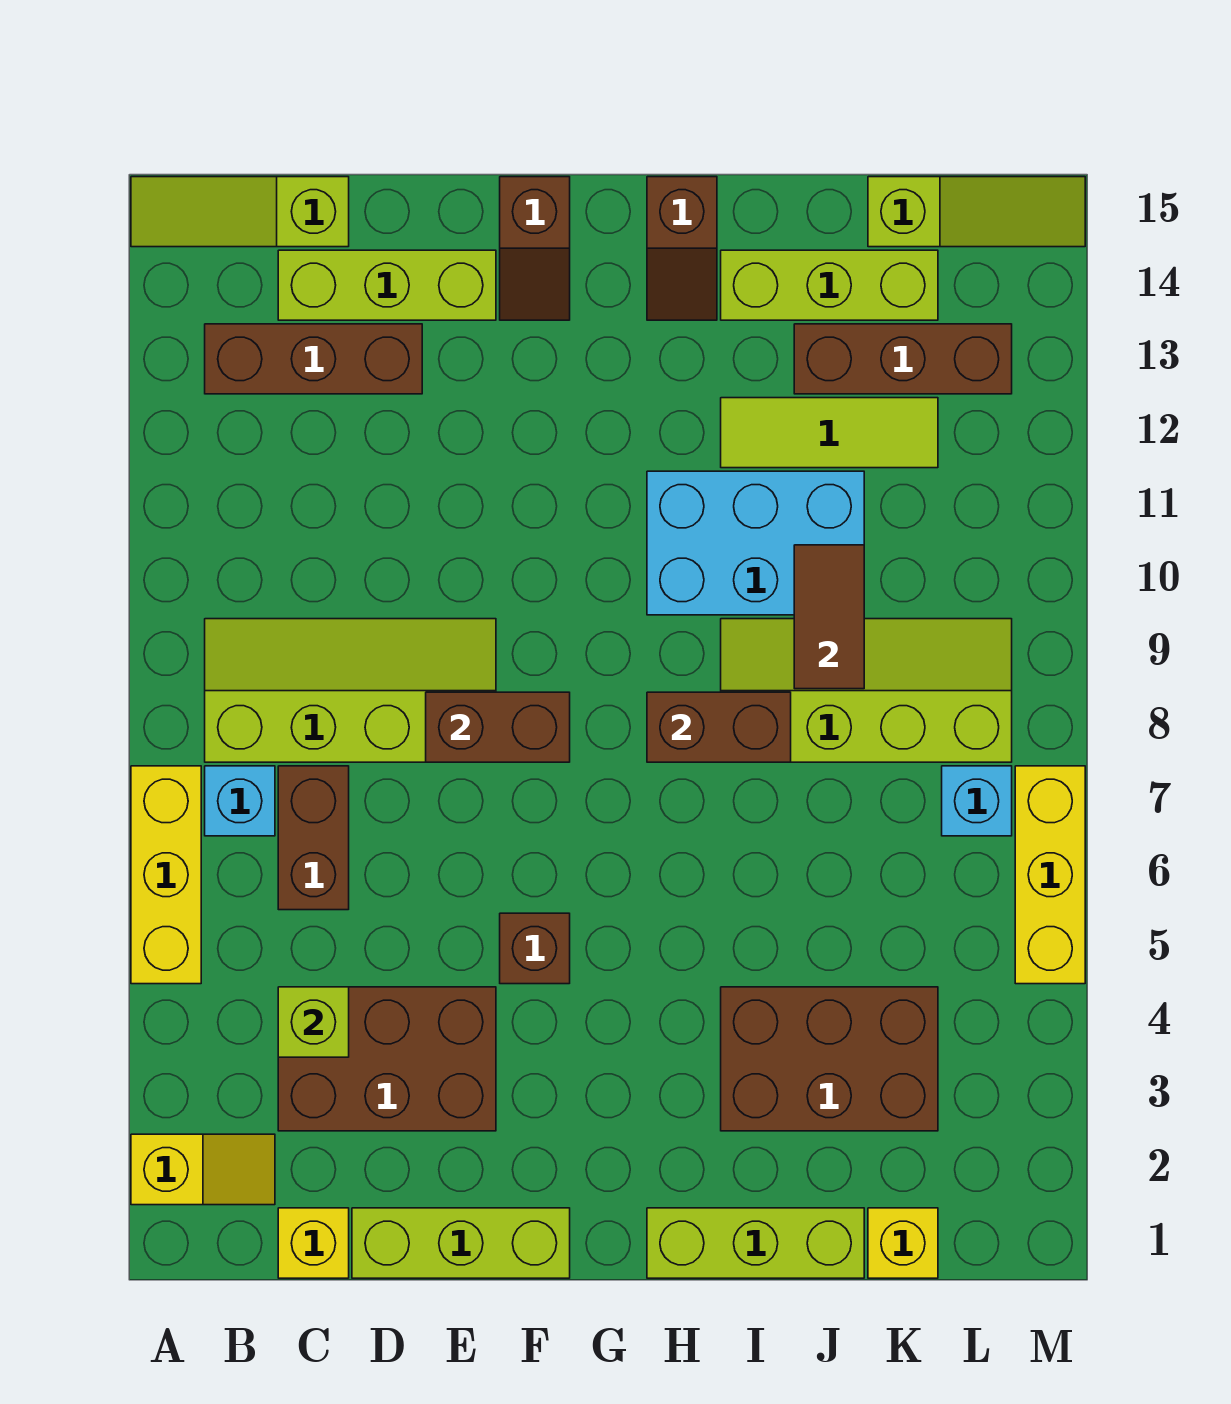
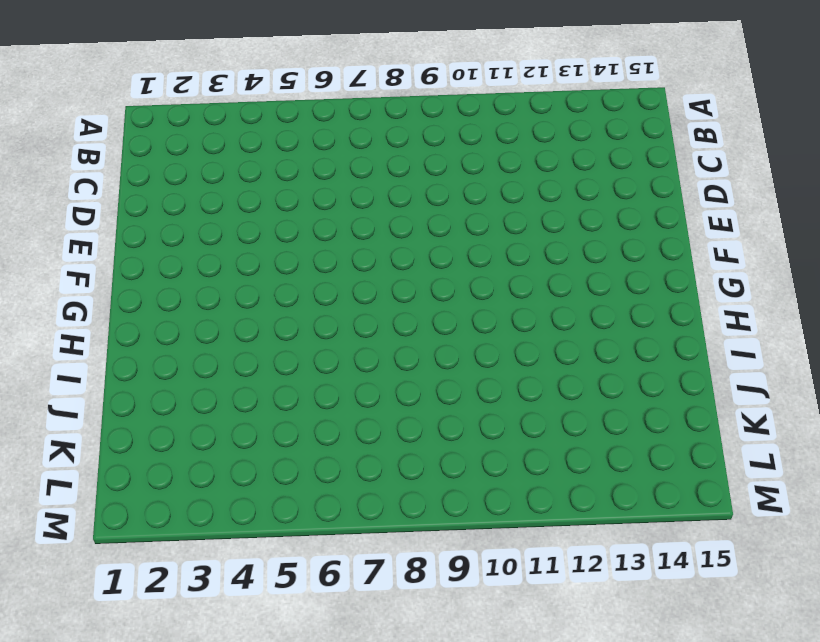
none -> yellow 1x2 slope [131,1134,275,1205]
none -> yellow 1x3 brick [131,766,201,984]
none -> lime 1x3 slope [131,177,349,247]

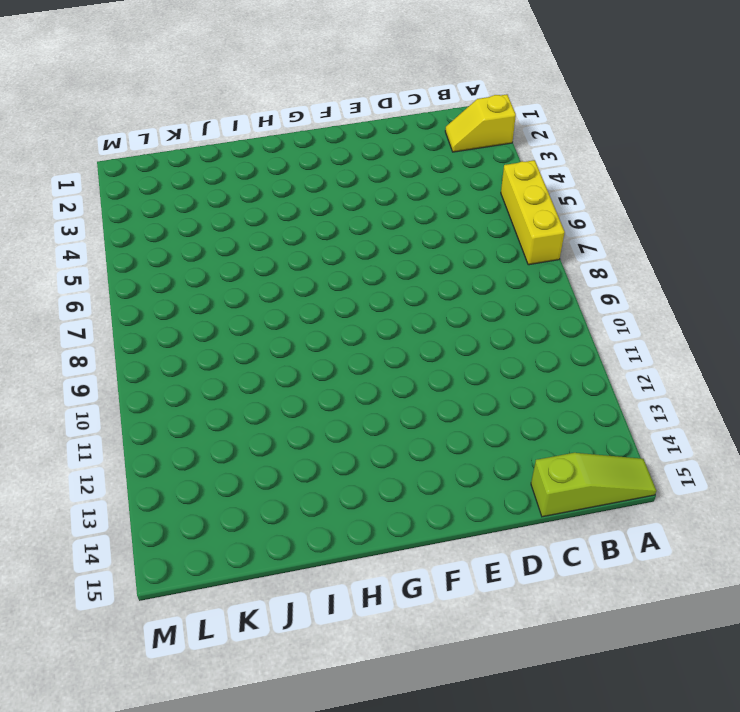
none -> cyan 1x1 brick [205,766,275,836]
none -> lime 2x4 slope [205,619,496,762]
none -> brown 1x3 brick [205,324,422,394]

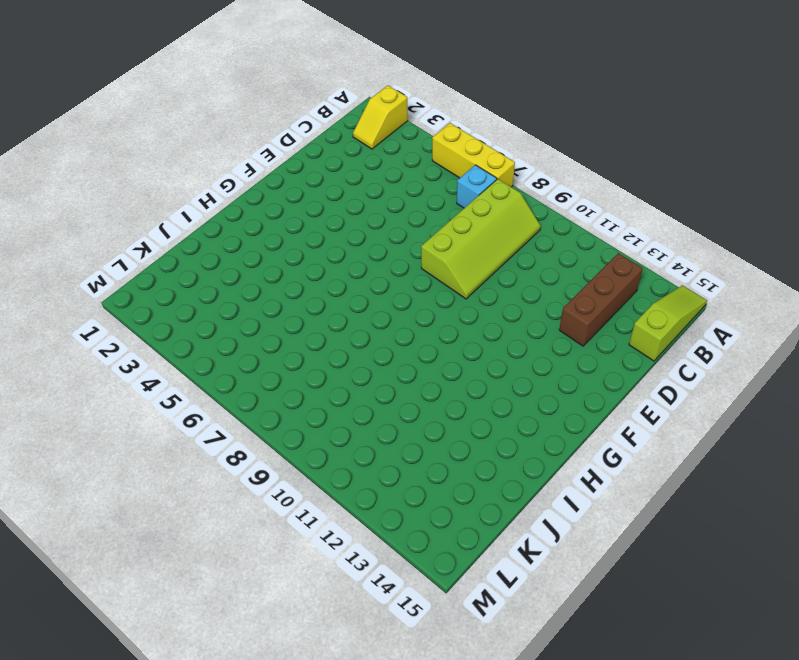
none -> yellow 1x1 brick [278,1208,349,1278]
none -> brown 2x3 brick [278,987,496,1131]
none -> brown 1x2 brick [278,766,349,910]

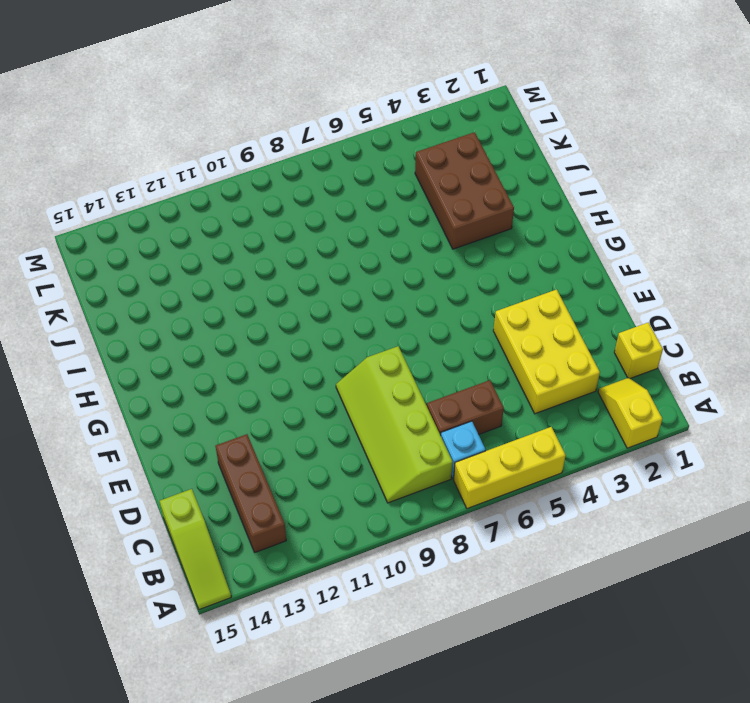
yellow 2x3 brick [493,290,600,414] -> brown 2x3 brick [278,987,496,1131]
none -> lime 1x3 brick [278,250,496,320]
none -> lime 1x3 brick [352,1208,570,1278]
none -> brown 1x1 brick [500,913,570,984]

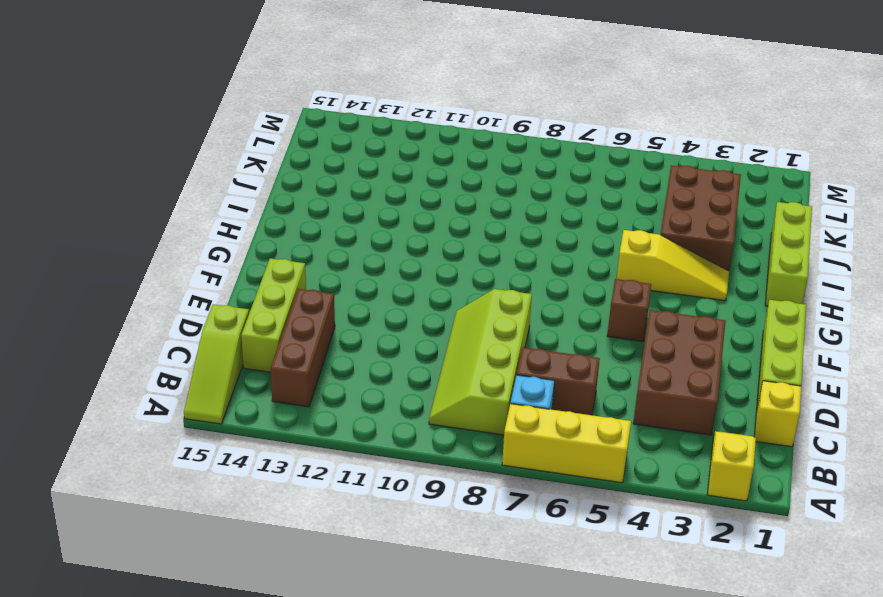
yellow 1x3 slope [617,230,729,301] -> none
none -> brown 1x2 slope [500,177,570,320]
none -> cyan 2x3 brick [647,471,864,615]
none -> brown 1x2 slope [647,177,717,320]

